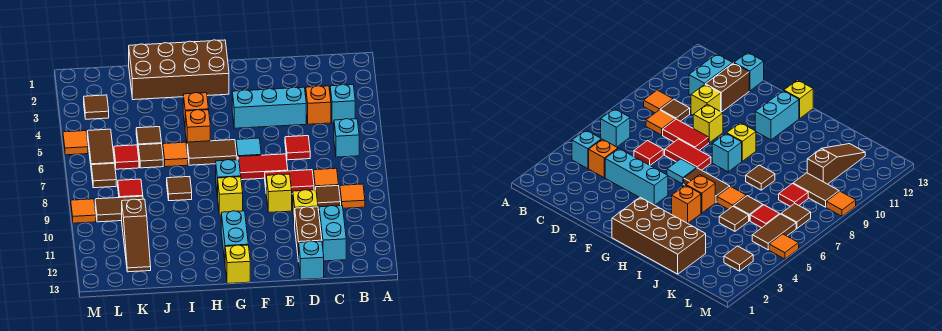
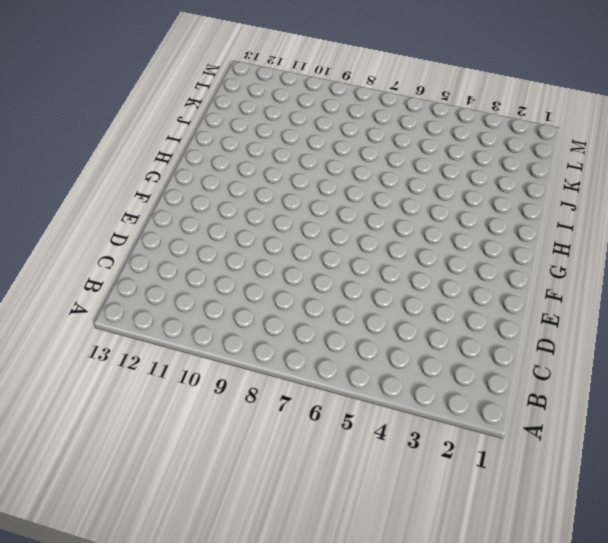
none -> cyan 1x1 brick [330,85,355,123]
none -> cyan 1x1 brick [334,119,359,157]
none -> orange 1x1 tile [340,184,365,208]
none -> orange 1x1 brick [306,86,331,124]

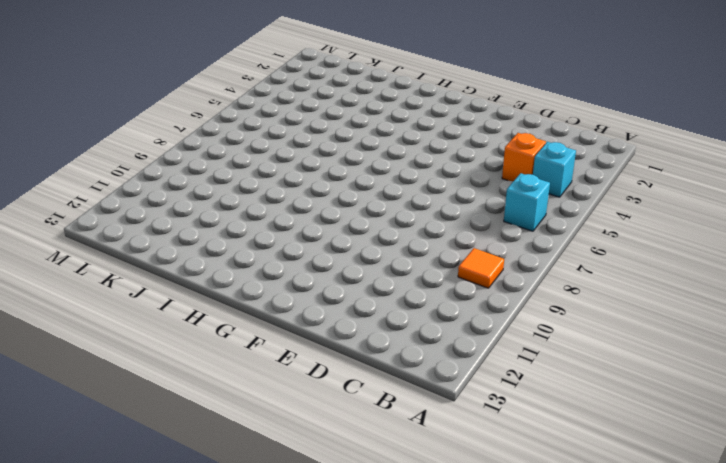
none -> orange 1x1 tile [313,168,339,187]
none -> brown 1x1 tile [315,185,341,210]
none -> cyan 1x2 brick [319,205,346,261]
none -> cyan 1x3 brick [232,87,306,128]

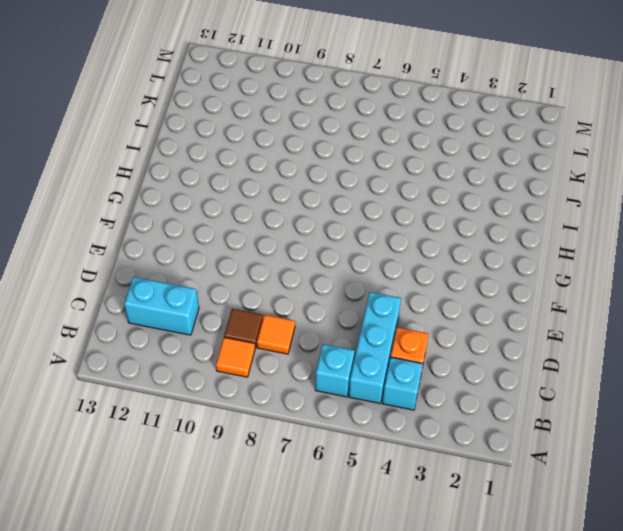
cyan 1x3 brick [349,292,401,403] -> cyan 1x3 brick moved to [232,87,306,128]
none -> red 1x1 tile [285,136,310,160]
none -> red 1x2 tile [265,170,314,194]
none -> yellow 1x1 brick [293,190,318,226]
none -> brown 1x2 brick [295,207,322,262]

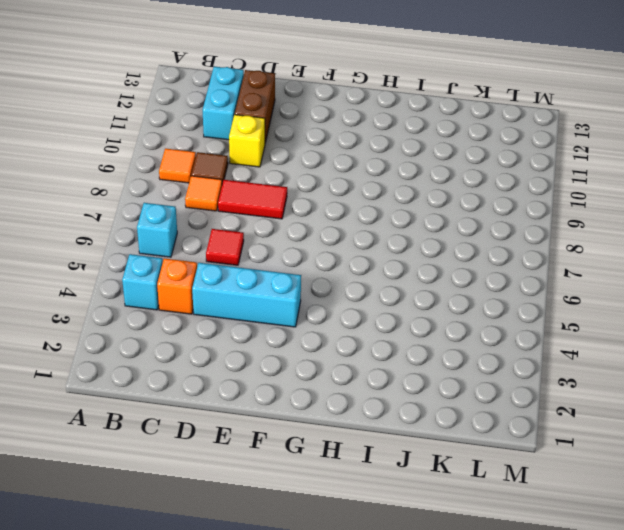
none -> cyan 1x1 brick [299,241,324,279]
none -> red 1x2 tile [238,154,288,180]
none -> yellow 1x1 brick [266,174,292,212]
none -> cyan 1x1 tile [236,138,261,158]

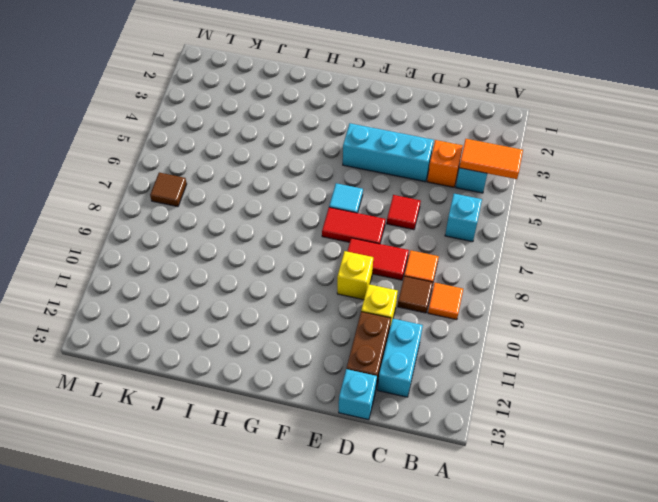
orange 1x2 tile [459,139,523,179] -> none
none -> brown 2x4 brick [129,40,229,100]
none -> brown 1x2 tile [187,140,237,165]
none -> cyan 1x1 brick [216,160,241,198]
none -> yellow 1x1 brick [218,177,243,215]

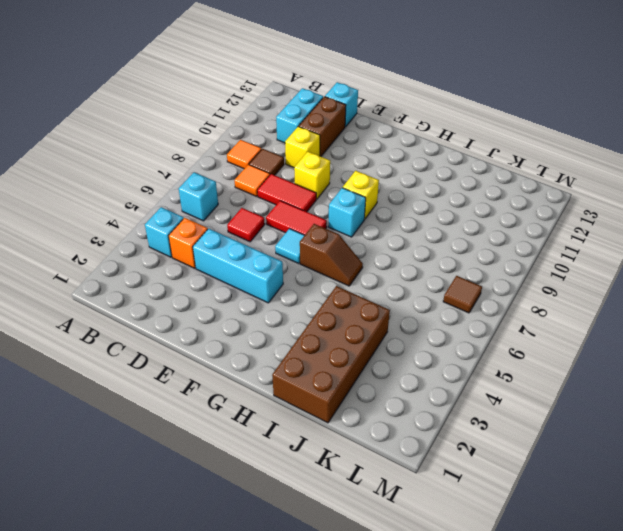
brown 1x2 slope [300,224,363,286] -> brown 1x2 tile [187,140,237,165]
brown 2x4 brick [272,286,390,423] -> brown 2x4 brick turned to [129,40,229,100]
none -> cyan 1x2 brick [221,211,248,261]
none -> yellow 1x1 brick [225,245,250,284]
none -> orange 1x1 brick [183,93,209,124]
none -> orange 1x1 brick [185,110,210,142]

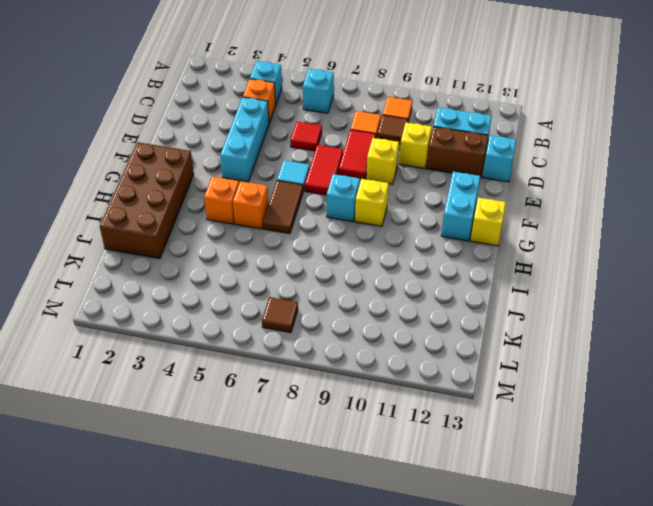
cyan 1x2 brick [441,172,480,241] -> cyan 1x2 brick turned to [221,211,248,261]
none -> orange 1x1 tile [163,142,188,167]
none -> brown 1x1 tile [167,176,192,201]
none -> brown 1x1 tile [136,127,162,145]
none -> brown 1x1 tile [138,144,163,168]

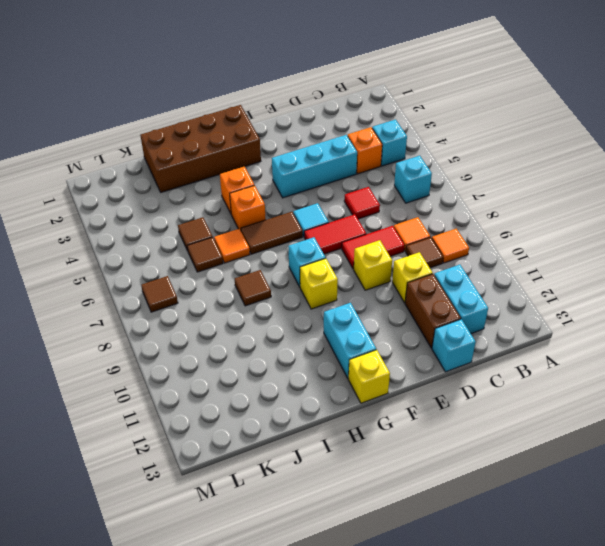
none -> red 1x1 tile [114,145,139,169]
none -> red 1x1 tile [118,179,143,198]
none -> brown 1x2 tile [95,196,143,222]
none -> brown 1x3 slope [122,199,151,272]

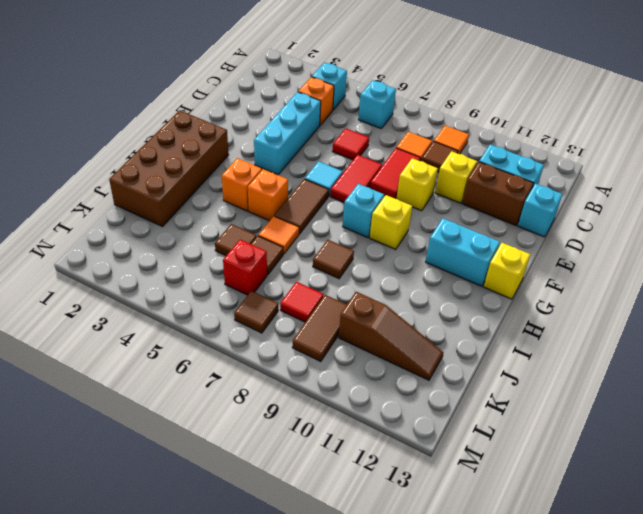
red 1x1 brick [223,239,267,295] -> red 1x1 tile [114,145,139,169]
none -> brown 1x1 tile [84,95,109,119]
none -> brown 1x2 tile [87,129,114,165]
none -> orange 1x1 tile [63,131,88,155]
none -> orange 1x1 tile [71,199,96,223]

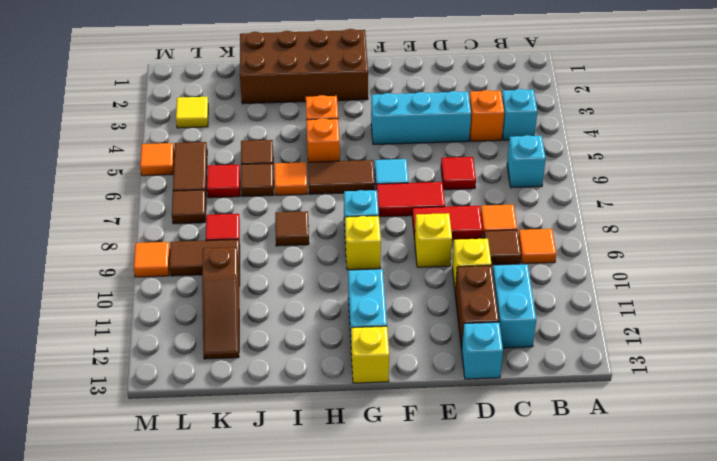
yellow 1x1 tile [176,97,208,128] -> brown 1x1 tile [84,95,109,119]

